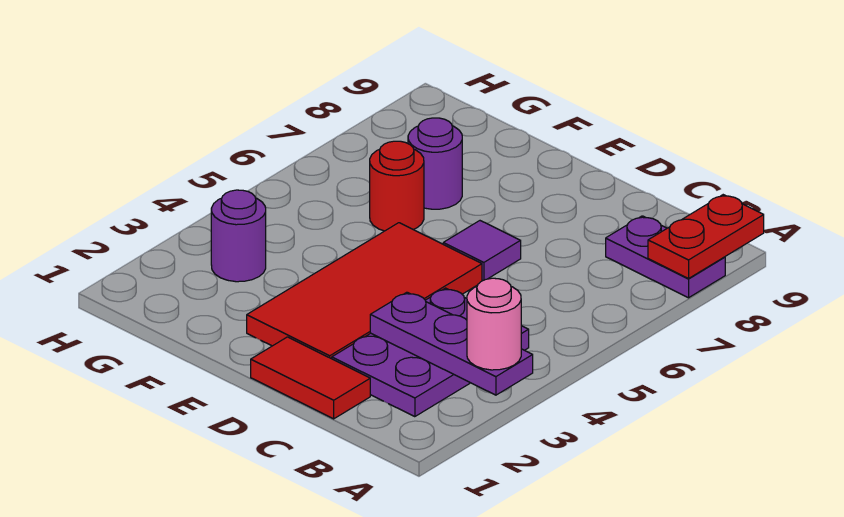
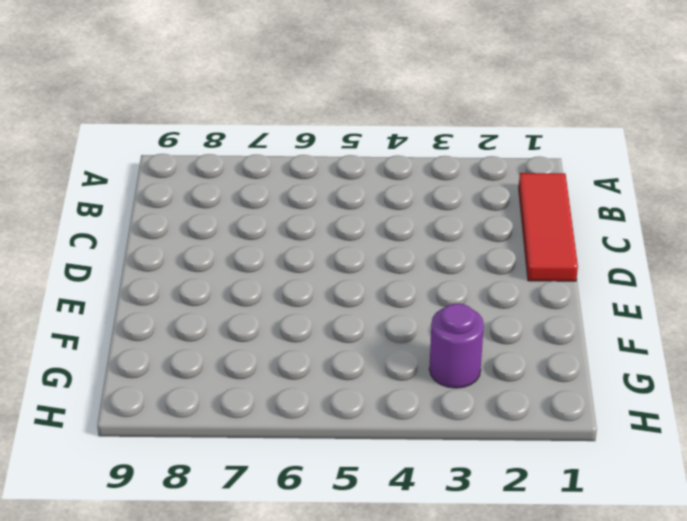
red 1x3 tile [519,173,578,281] -> red 1x2 tile [251,337,370,419]
none -> purple 1x2 plate [606,216,725,298]
none -> purple 2x3 plate [332,288,529,417]

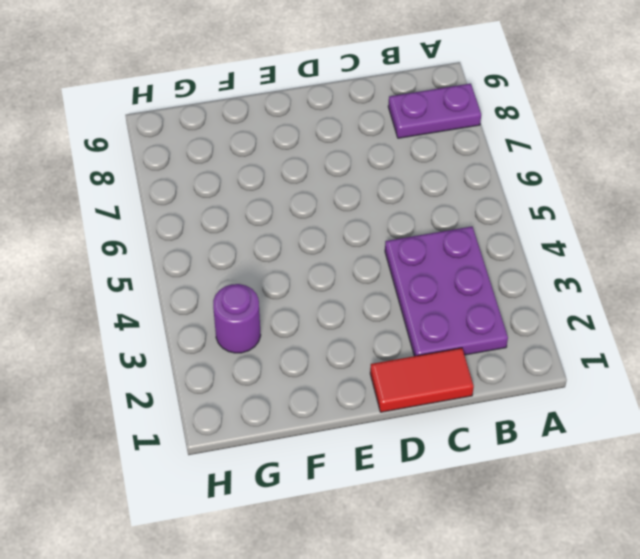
none -> red 2x4 tile [247,223,482,359]
none -> purple 1x1 tile [443,221,521,281]

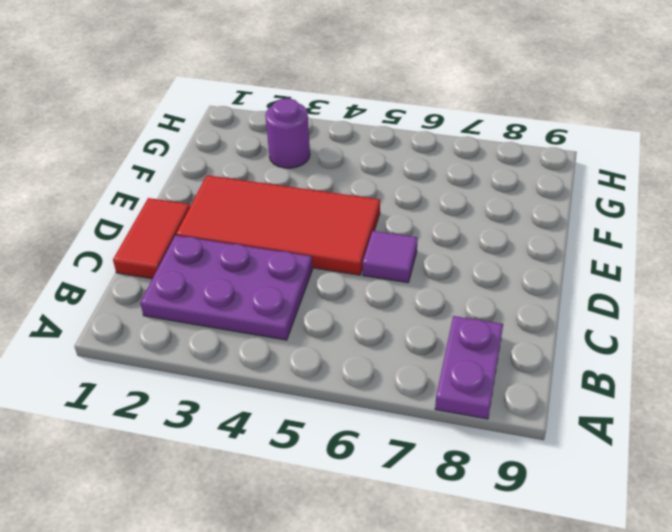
none -> red 1x1 round brick [370,141,424,231]
none -> purple 1x1 round brick [408,118,462,209]

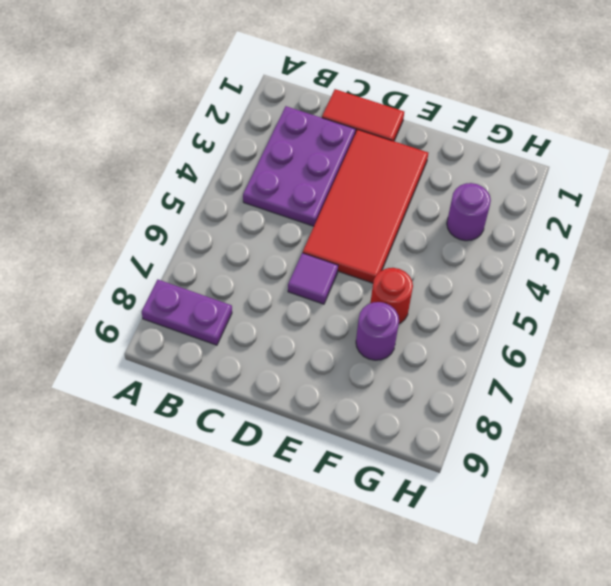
none -> purple 1x3 plate [370,292,533,395]
none -> red 1x2 plate [648,195,764,278]

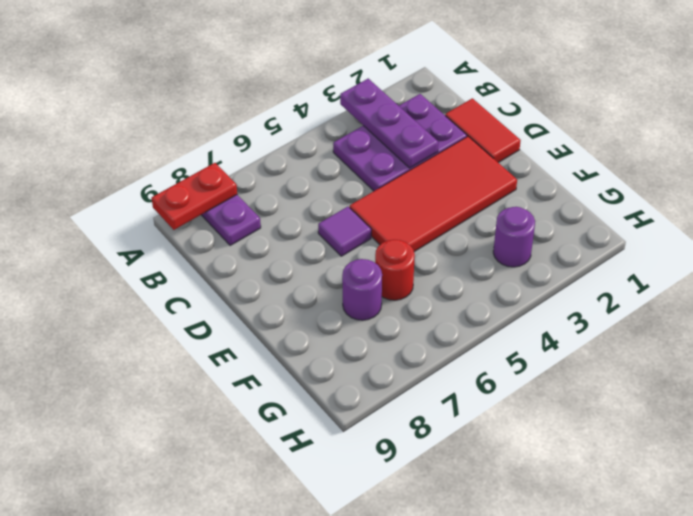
none -> pink 1x1 round brick [467,278,521,370]

